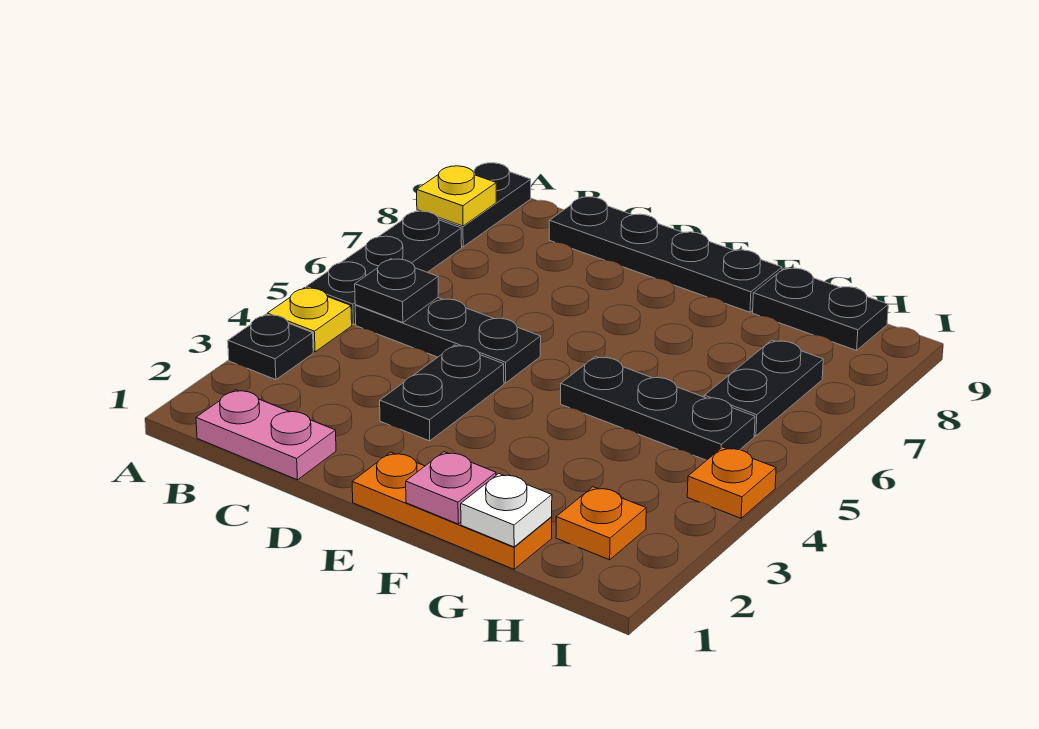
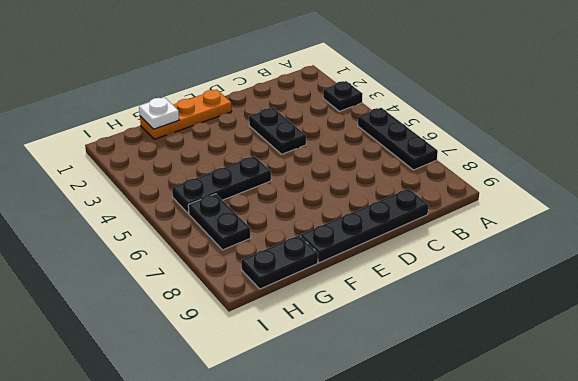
none -> yellow 1x1 plate [267,288,352,352]
none -> black 1x2 plate [417,163,531,247]
none -> pink 1x2 plate [196,390,336,480]

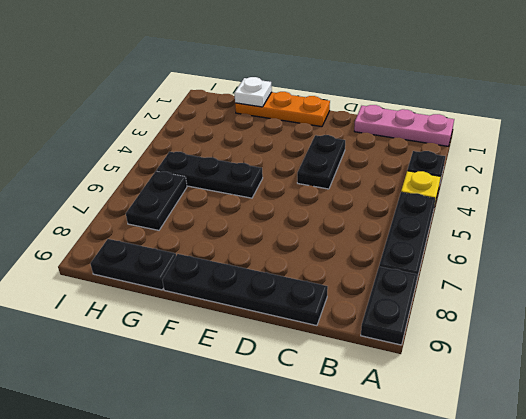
pink 1x3 plate [354,105,454,146] -> pink 1x2 plate [196,390,336,480]
none -> black 1x3 plate [355,298,541,383]
none -> orange 1x1 plate [556,487,646,560]
none -> orange 1x1 plate [687,447,776,518]

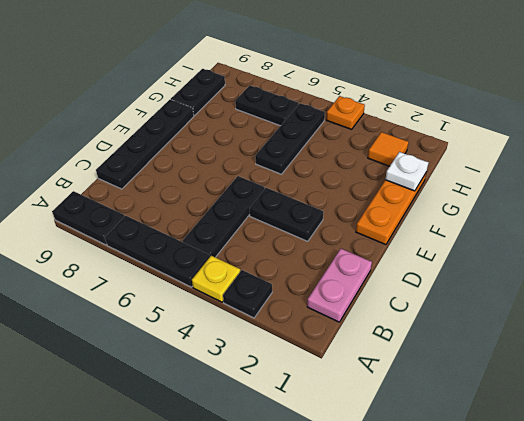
orange 1x1 tile [368,132,409,166] -> orange 1x1 plate [556,487,646,560]
none -> yellow 1x1 plate [417,166,496,226]
none -> black 1x1 plate [355,259,438,323]
none -> pink 1x1 plate [406,452,496,524]

